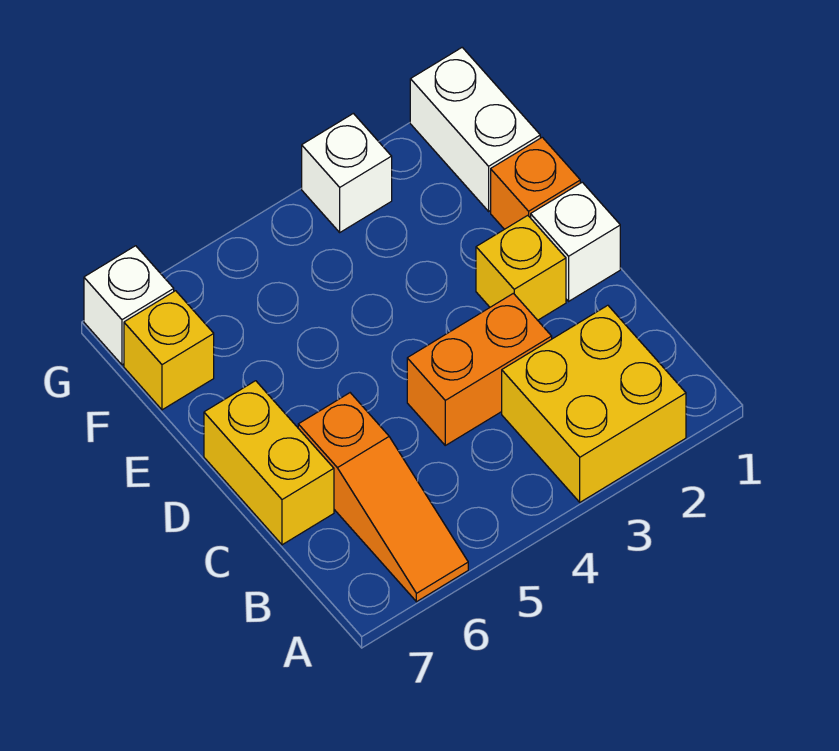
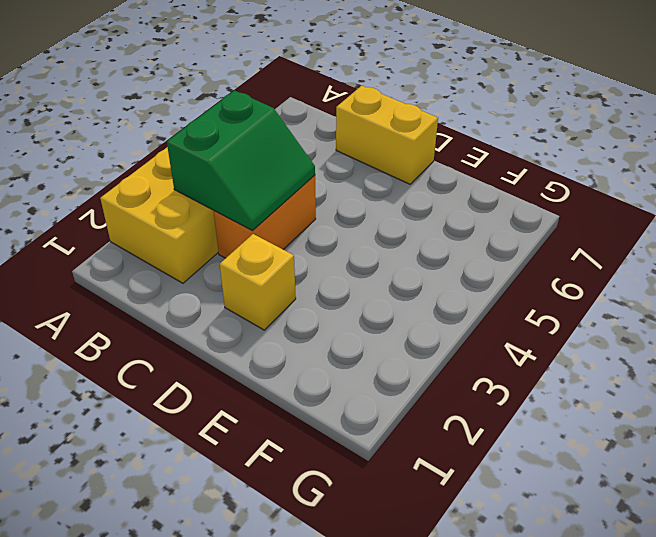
green 2x2 slope [167,90,315,231] -> none
none -> orange 1x3 slope [298,393,468,602]
none -> white 1x1 brick [531,182,620,301]

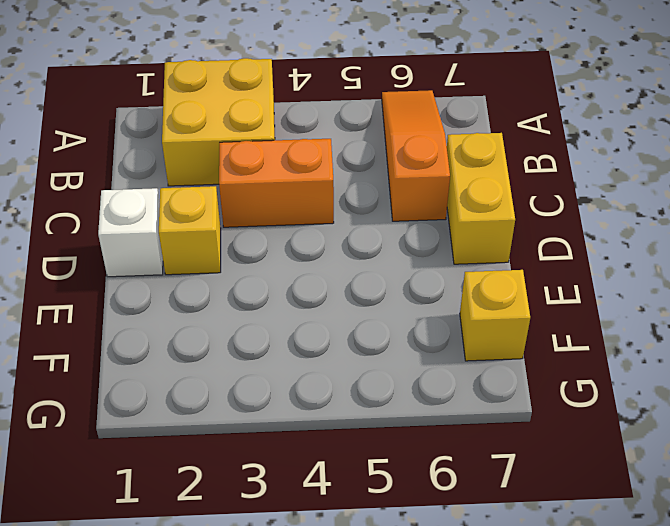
none -> orange 1x1 brick [491,137,580,229]
none -> white 1x2 brick [410,47,540,211]

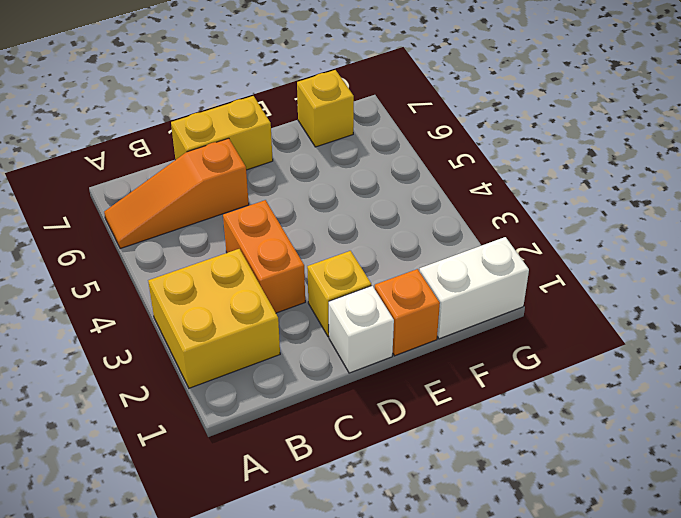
none -> white 1x1 brick [302,113,392,232]
none -> white 1x1 brick [84,246,174,365]

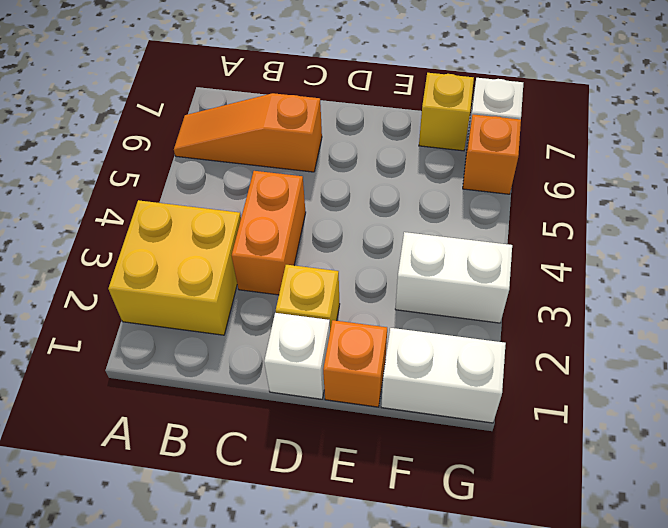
white 1x2 brick [395,232,512,323] -> white 1x1 brick [302,113,392,232]
orange 1x1 brick [463,114,521,194] -> none
none -> yellow 1x2 brick [204,381,334,545]

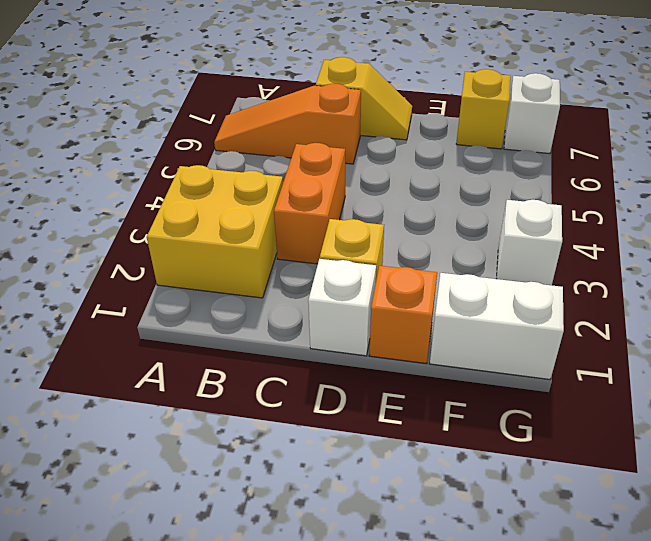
yellow 1x2 slope [316,57,412,140] -> yellow 1x2 brick [204,381,334,545]

